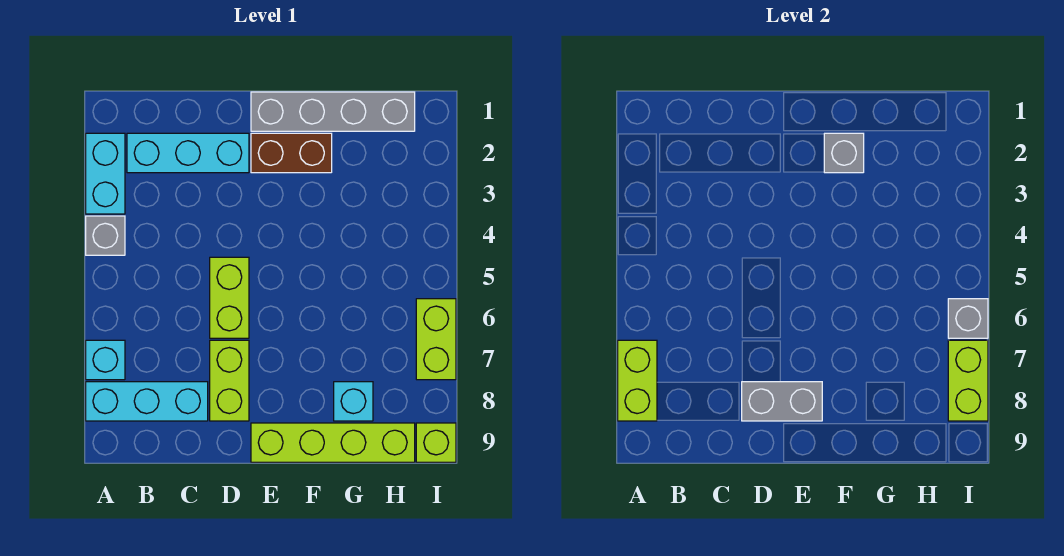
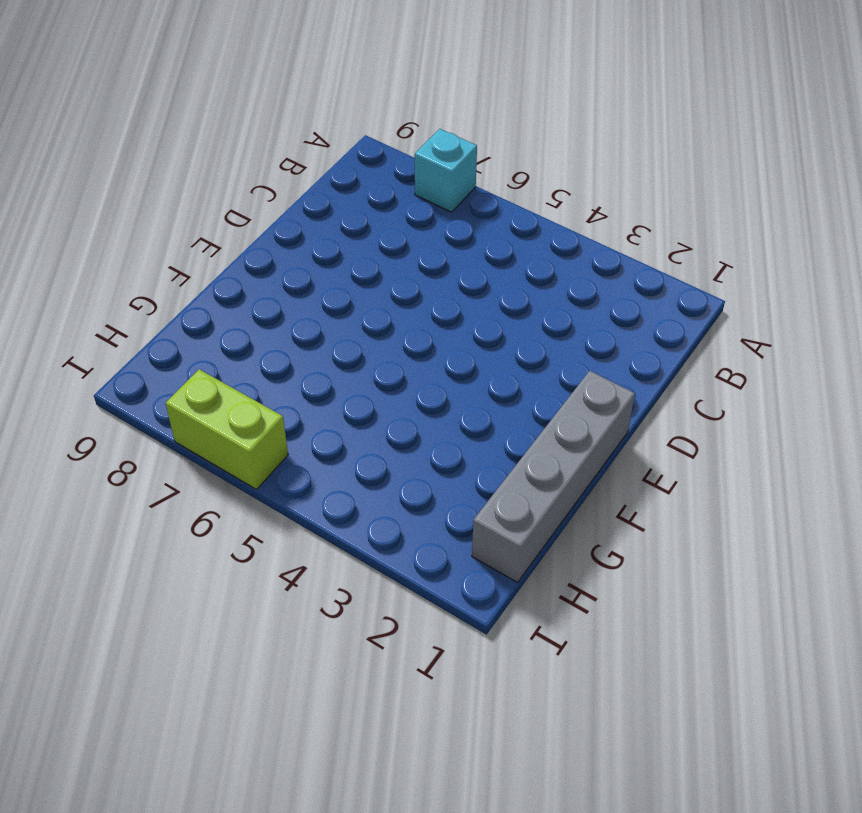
none -> cyan 1x2 brick [86,133,125,214]
none -> grey 1x1 brick [86,216,125,255]
none -> cyan 1x3 brick [86,382,208,421]

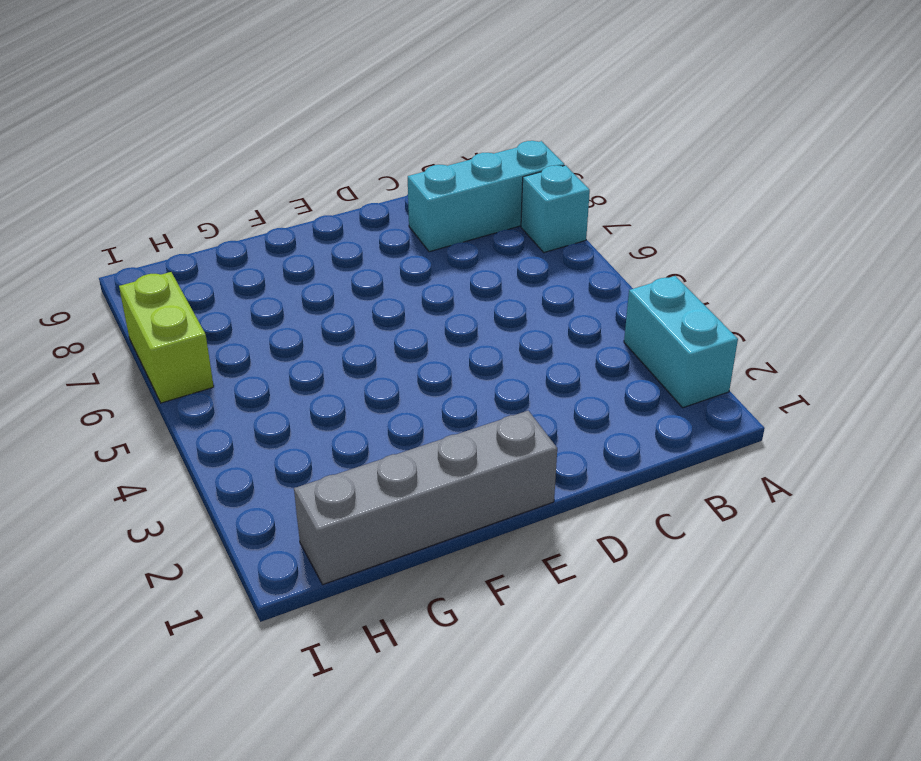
none -> grey 1x1 brick [86,216,125,255]
none -> cyan 1x3 brick [127,133,249,173]
none -> lime 1x2 brick [210,257,249,338]

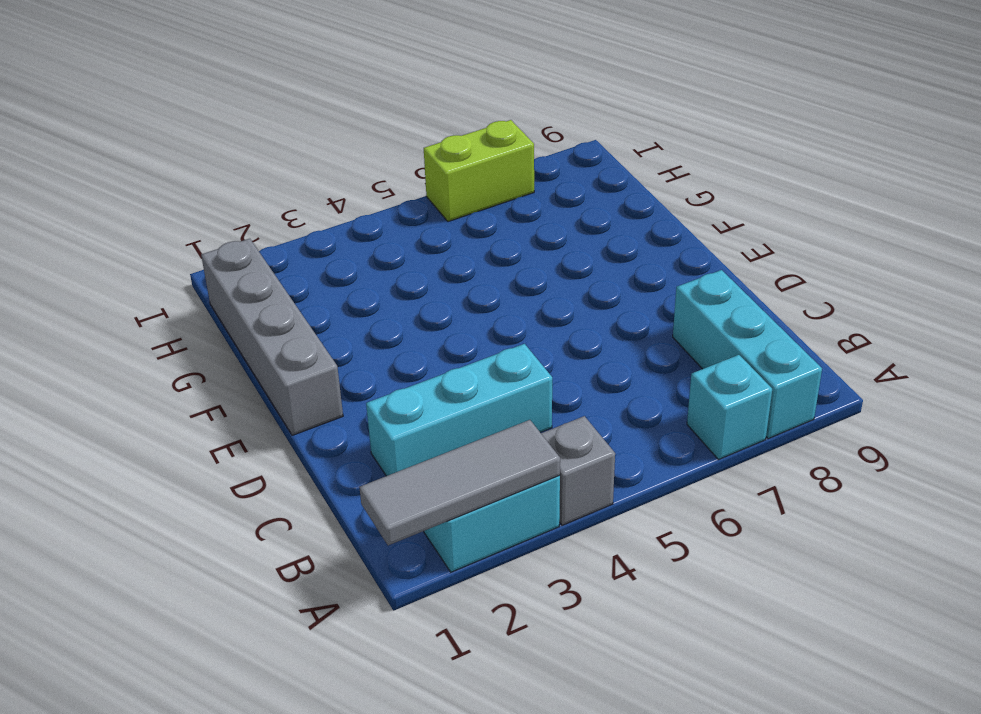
grey 1x3 tile [359,420,560,545] -> none
cyan 1x3 brick [366,344,552,476] -> cyan 1x3 brick turned to [127,133,249,173]
none -> lime 1x2 brick [210,257,249,338]
none -> lime 1x2 brick [210,340,249,421]
none -> brown 1x2 brick [251,133,332,173]

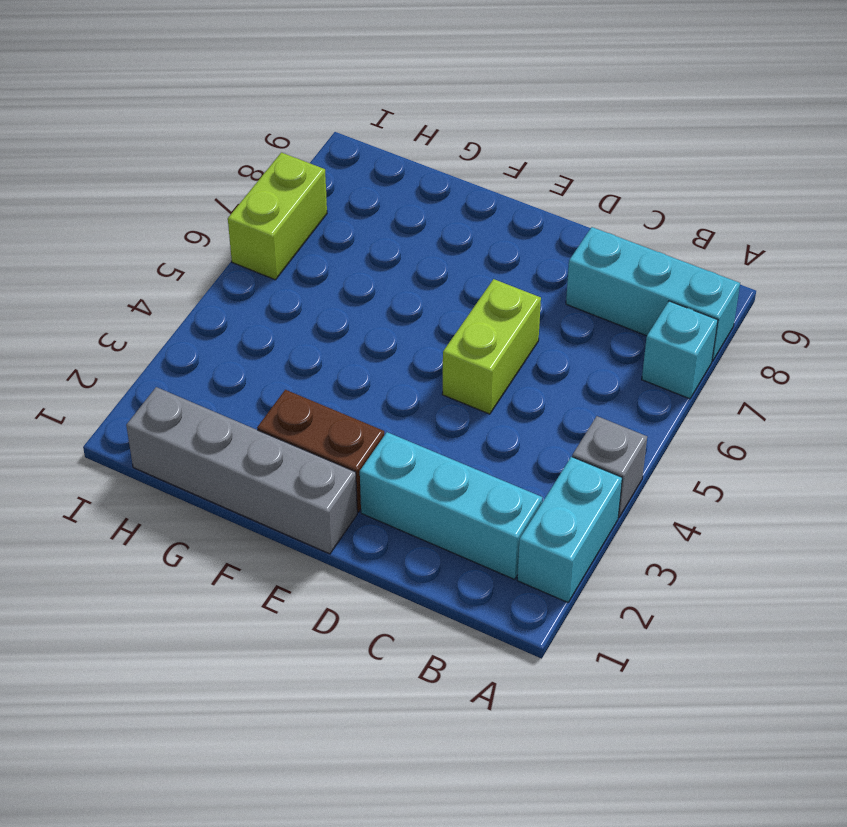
none -> lime 1x2 brick [210,340,249,421]
none -> lime 1x4 brick [251,423,415,462]
none -> cyan 1x1 brick [334,382,373,421]

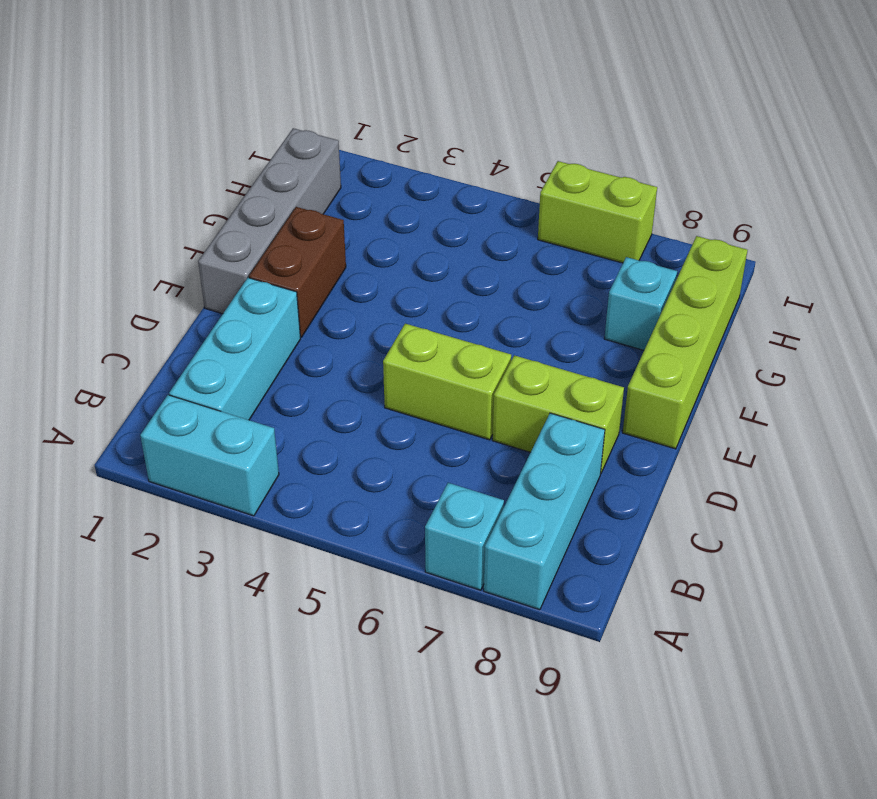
none -> grey 1x1 brick [86,216,125,255]
none -> lime 1x1 brick [416,423,456,462]
none -> lime 1x2 brick [618,340,657,421]

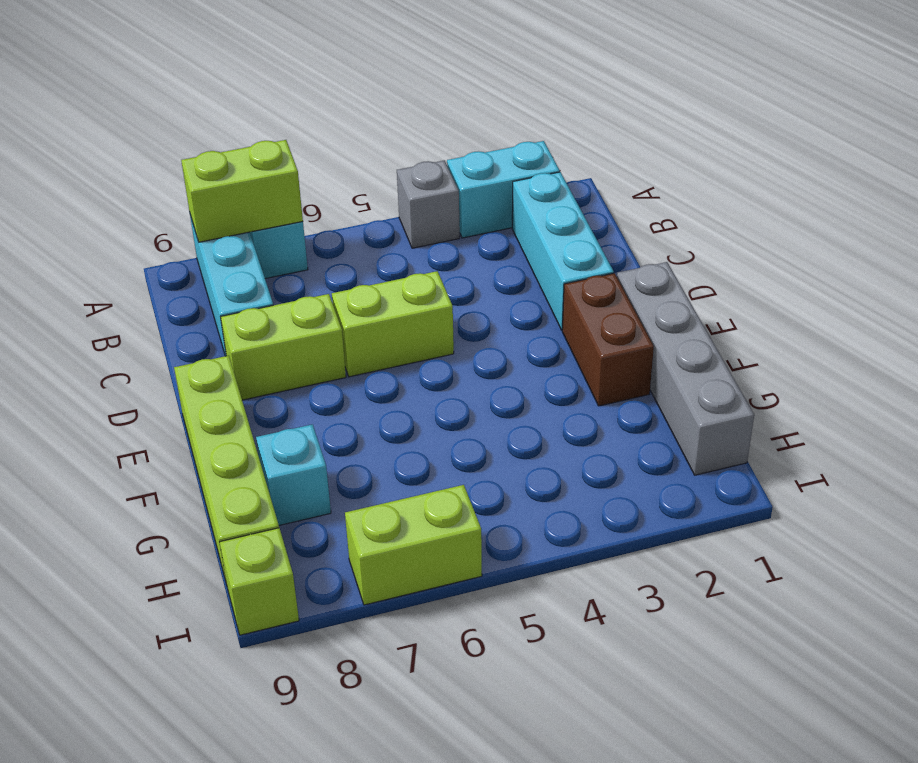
none -> grey 1x2 brick [742,382,822,421]
none -> grey 1x1 brick [824,133,864,173]
none -> grey 1x1 brick [948,299,988,338]

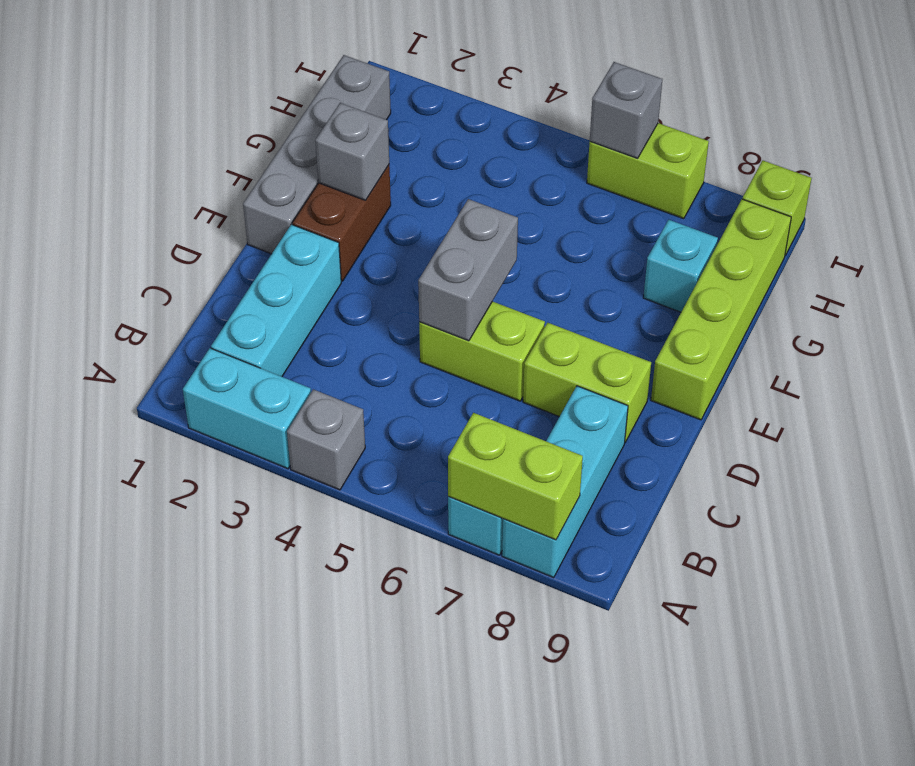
grey 1x2 brick [418,199,518,341] -> grey 1x2 brick moved to [742,382,822,421]
none -> lime 1x2 brick [948,340,988,421]

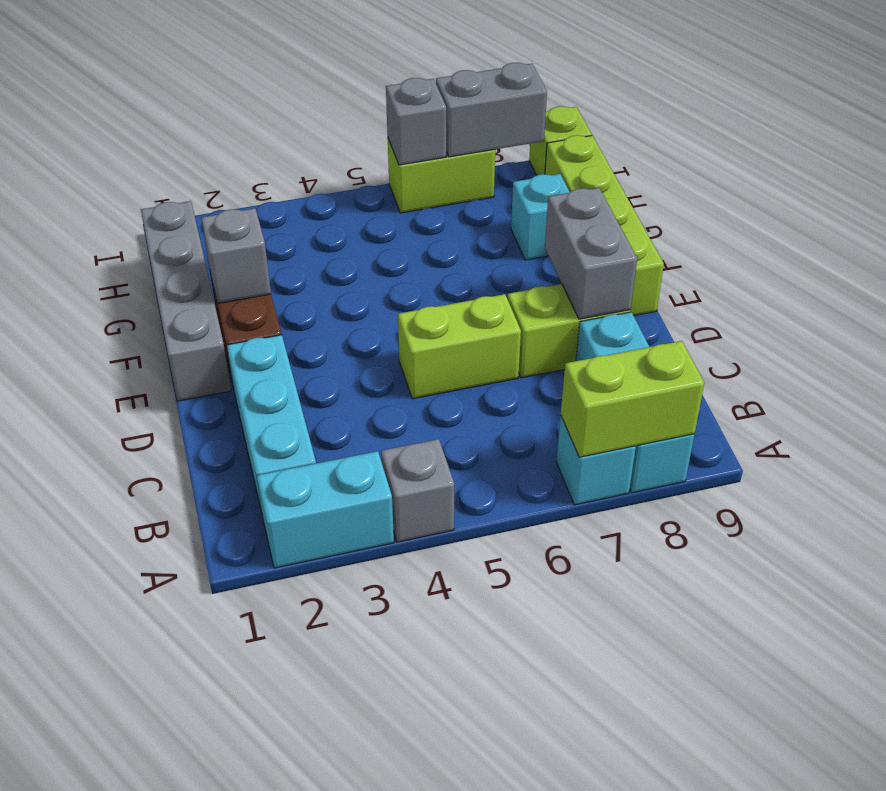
grey 1x2 brick [436,63,547,157] -> lime 1x2 brick [948,340,988,421]

